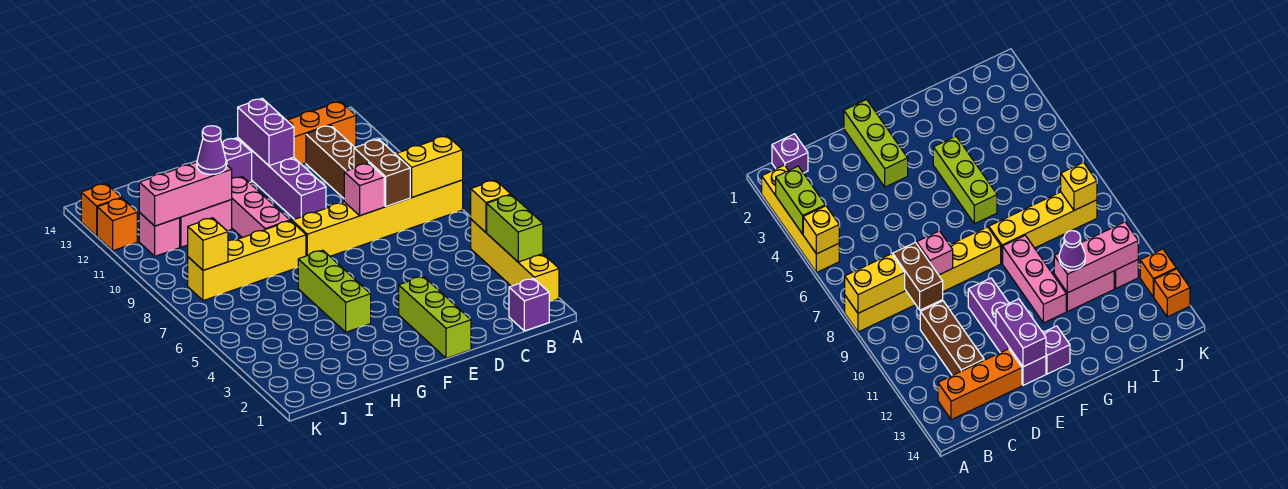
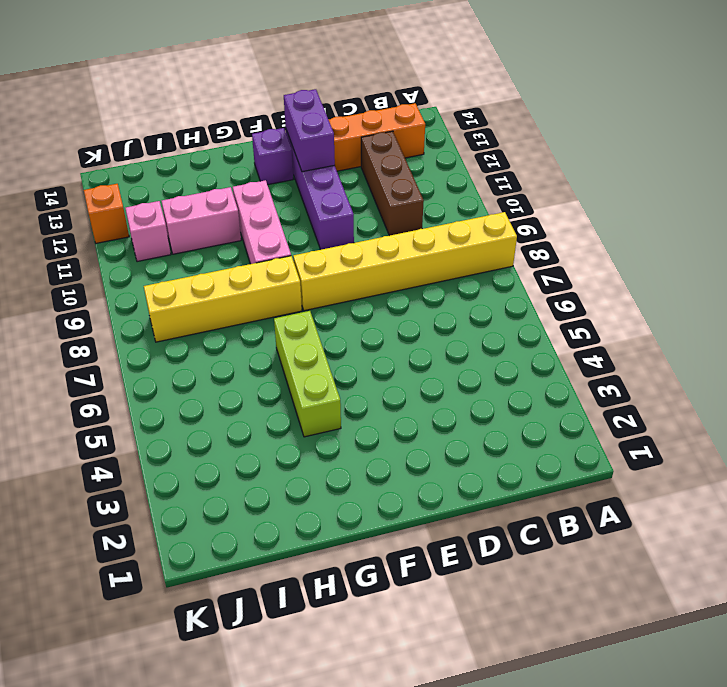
none -> yellow 1x4 brick [471,219,559,302]
none -> purple 1x1 brick [509,279,549,331]
none -> lime 1x3 brick [399,276,471,358]

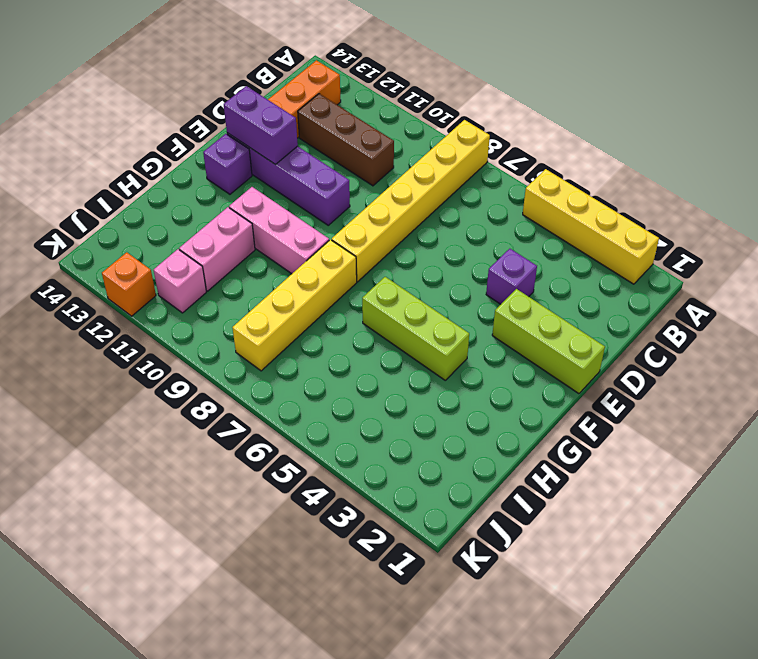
purple 1x1 brick [486,249,537,304] -> purple 1x1 brick moved to [509,279,549,331]
none -> orange 1x1 brick [81,184,121,236]
none -> lime 1x2 brick [487,195,543,262]
none -> yellow 1x1 brick [471,180,511,233]

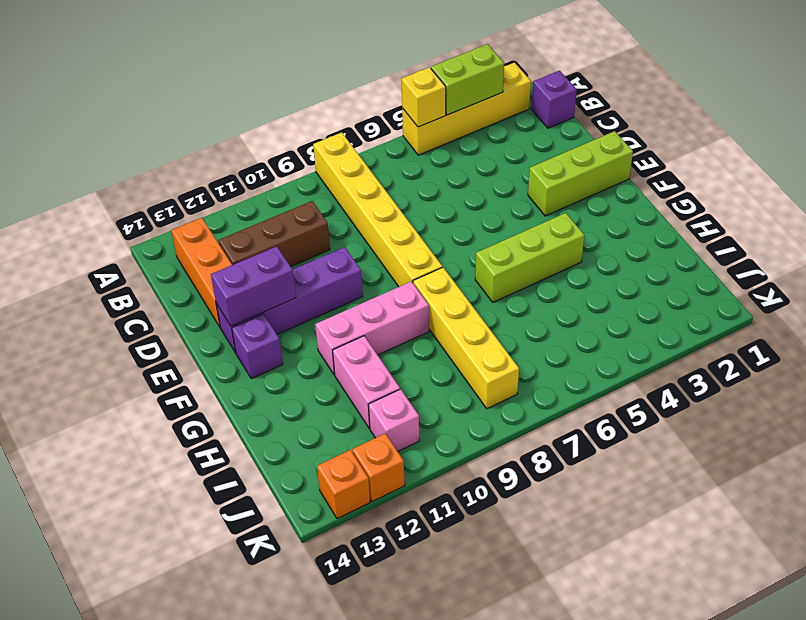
none -> yellow 1x2 brick [396,136,463,197]
none -> brown 1x2 brick [354,139,410,206]
none -> pink 1x1 brick [344,163,384,216]

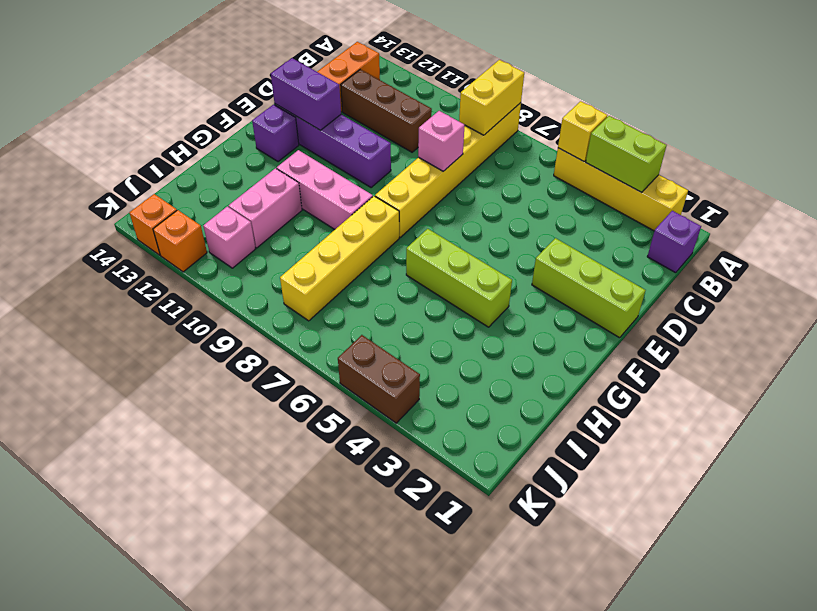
brown 1x2 brick [338,335,420,423] -> brown 1x2 brick moved to [354,139,410,206]
none -> pink 1x3 brick [139,162,232,226]
none -> yellow 1x1 brick [188,218,228,270]
none -> purple 1x1 cone [197,126,226,174]

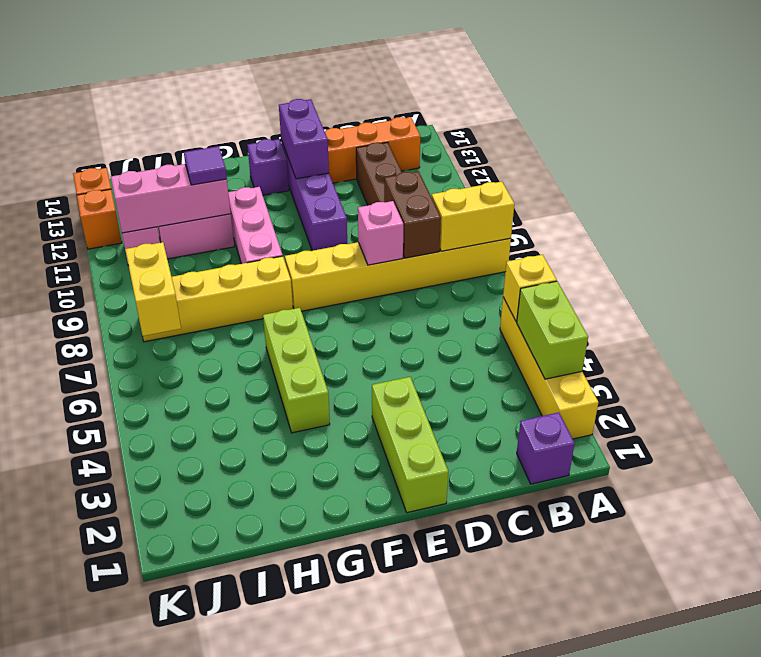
purple 1x1 tile [184,146,227,185] -> purple 1x1 cone [197,126,226,174]
yellow 1x2 brick [125,242,181,336] -> yellow 1x1 brick [188,218,228,270]

